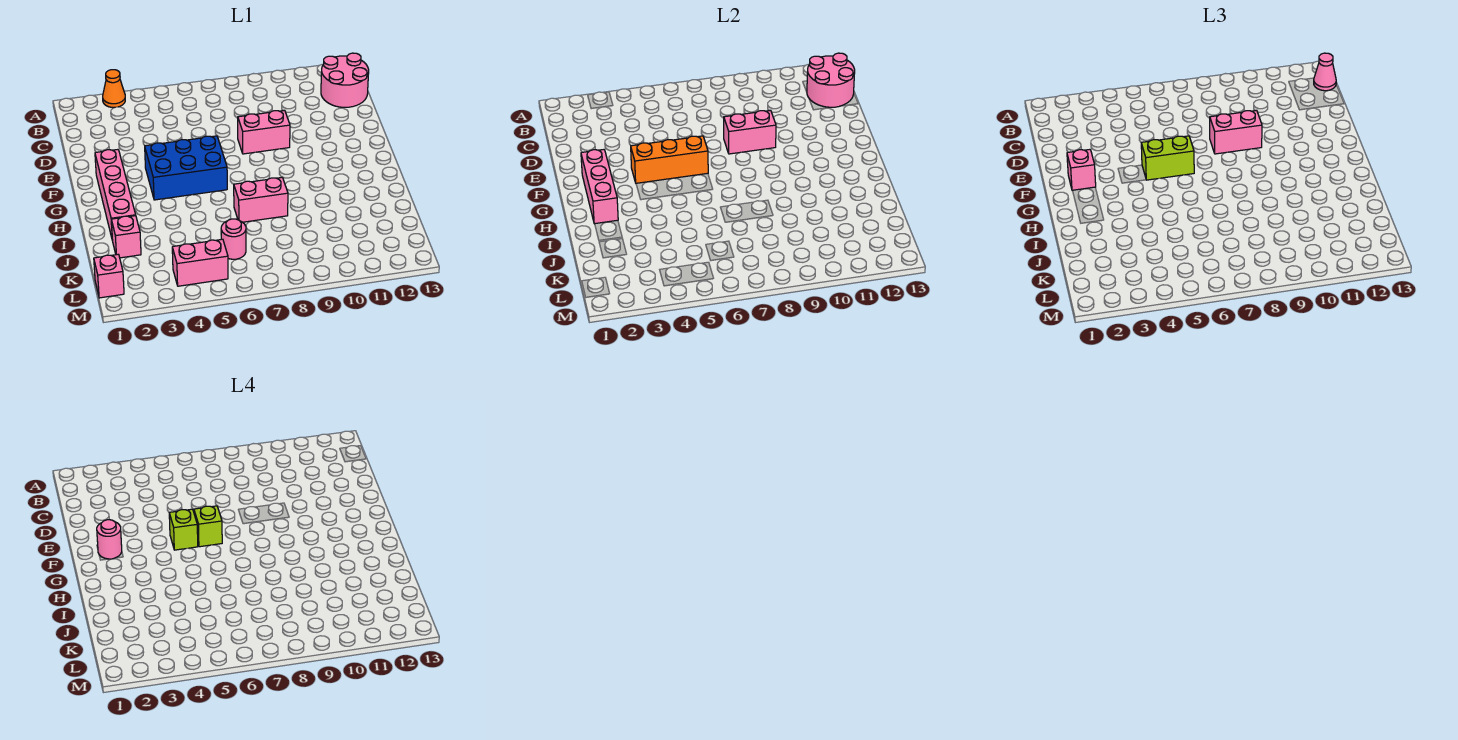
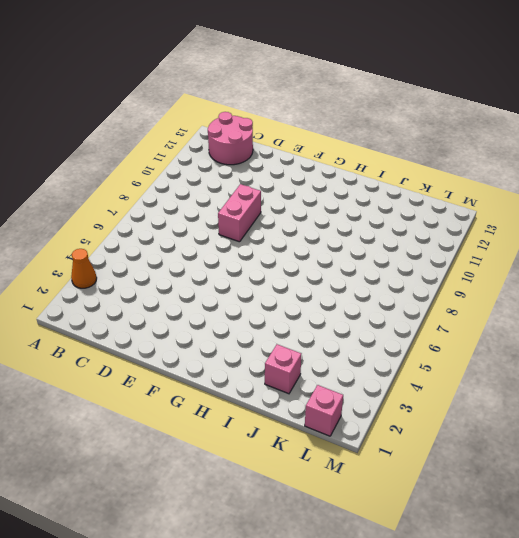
none -> pink 1x4 brick [95,150,136,241]
none -> blue 2x3 brick [145,136,227,200]
none -> pink 1x2 brick [234,177,288,222]

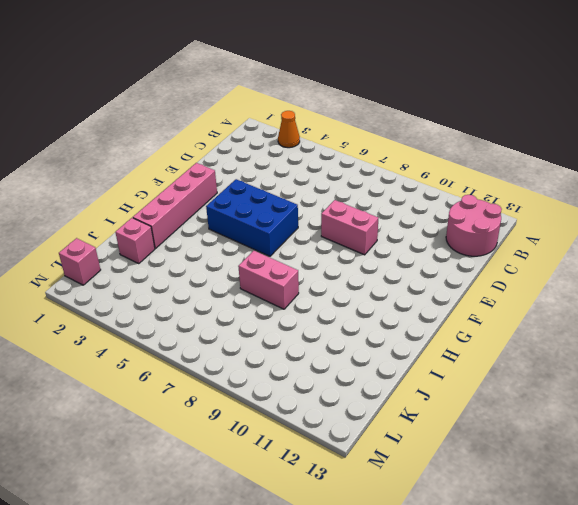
none -> pink 1x1 round brick [221,219,246,259]
none -> pink 1x2 brick [172,239,228,286]
none -> pink 2x2 round brick [807,53,855,107]

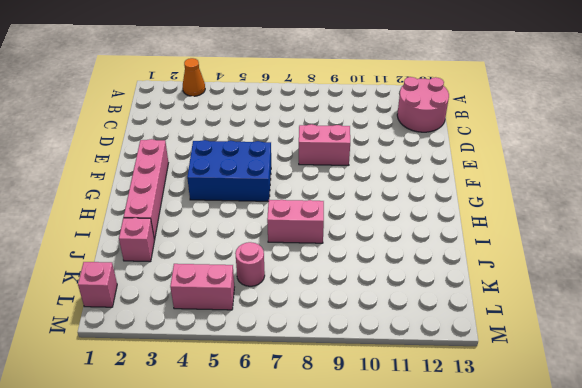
none -> pink 2x2 round brick [807,53,855,107]
none -> pink 1x2 brick [724,110,776,154]
none -> pink 1x3 brick [581,150,618,224]

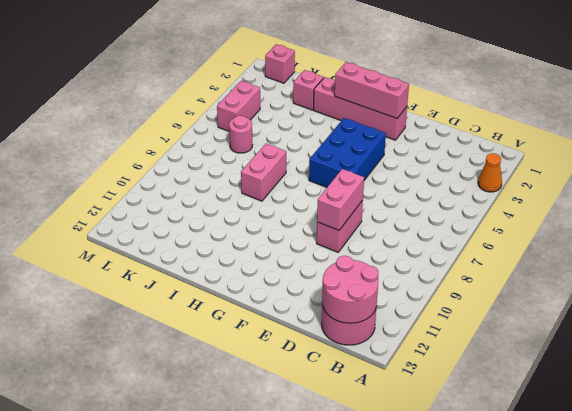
none -> orange 1x3 brick [631,136,708,183]
none -> pink 1x1 cone [1314,53,1336,91]
none -> pink 1x2 brick [1210,110,1262,154]

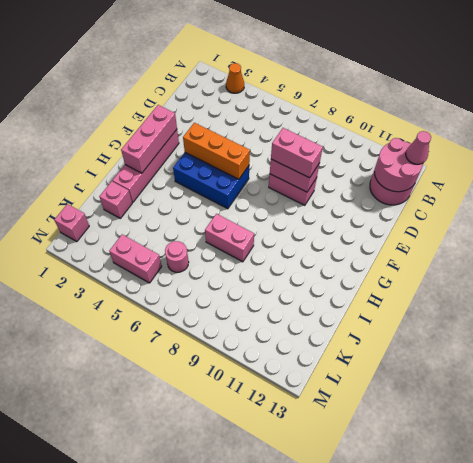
none -> pink 1x1 brick [1067,150,1096,191]
none -> lime 1x2 brick [1141,136,1194,180]
none -> pink 1x1 round brick [97,520,122,559]

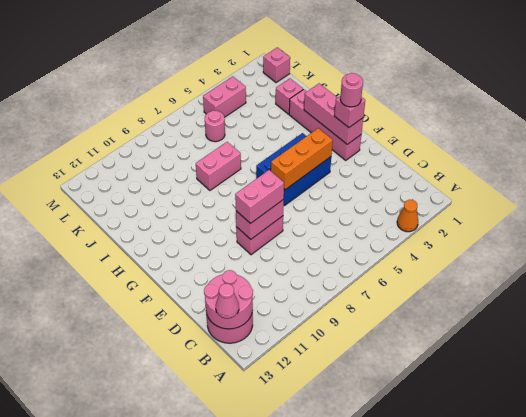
none -> lime 1x2 brick [1141,136,1194,180]
none -> lime 1x1 brick [169,509,198,550]
none -> lime 1x1 brick [194,506,222,547]

